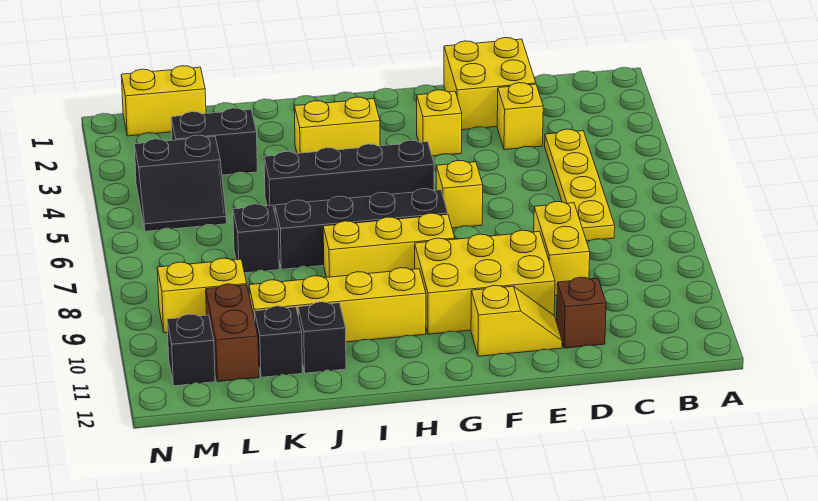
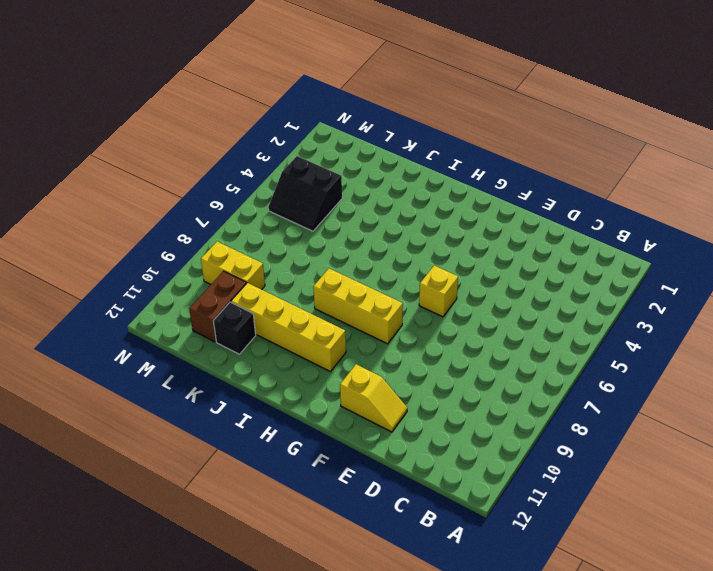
none -> yellow 1x4 plate [545,129,615,241]
none -> yellow 2x2 brick [444,38,536,130]
none -> yellow 1x1 brick [497,83,543,150]

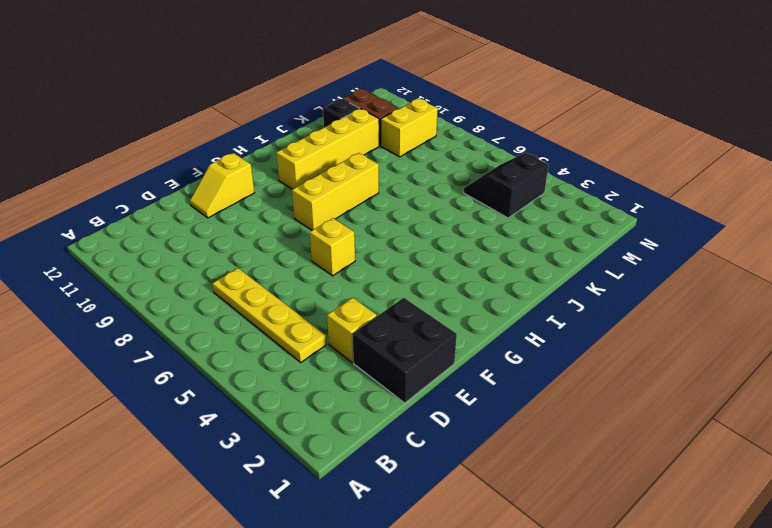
black 2x2 brick [352,298,457,403] -> yellow 2x2 brick [444,38,536,130]
none -> yellow 1x2 brick [534,202,590,296]
none -> brown 1x1 brick [557,277,606,348]
none -> yellow 2x3 brick [415,230,555,334]

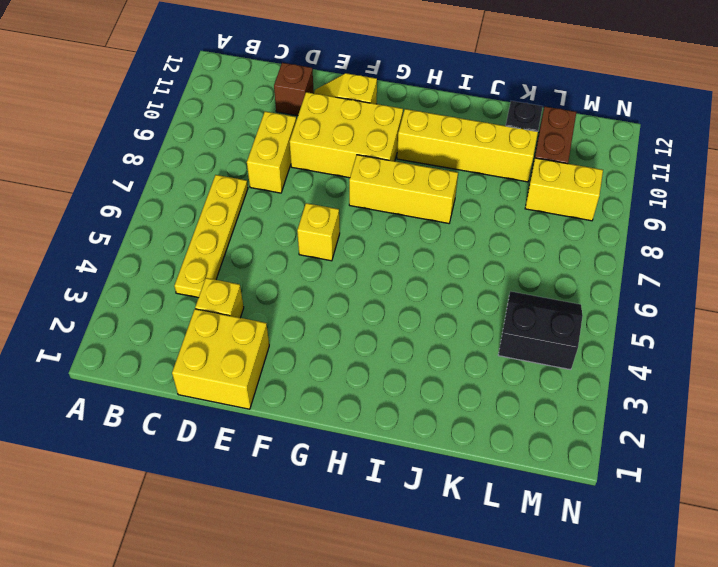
none -> yellow 1x1 brick [417,90,462,156]
none -> black 1x4 brick [264,140,434,211]
none -> black 1x4 brick [275,189,448,269]

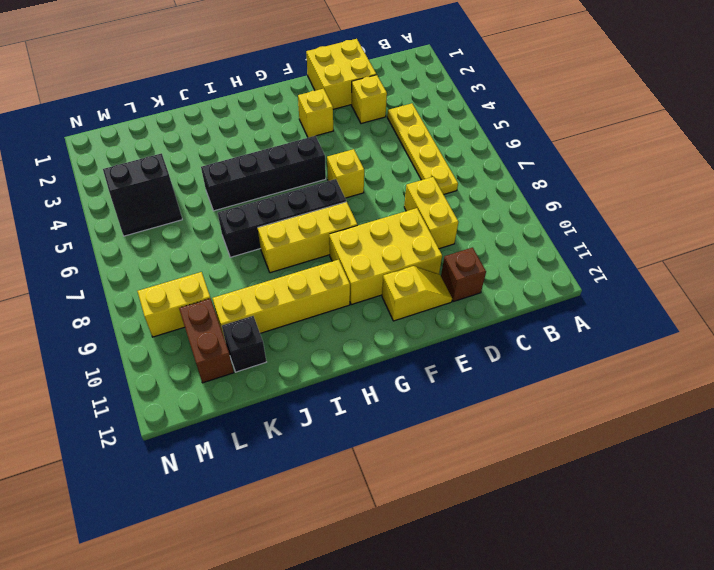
none -> yellow 1x2 brick [294,97,380,153]
none -> black 1x1 brick [298,302,346,373]
none -> black 1x2 brick [171,108,257,175]

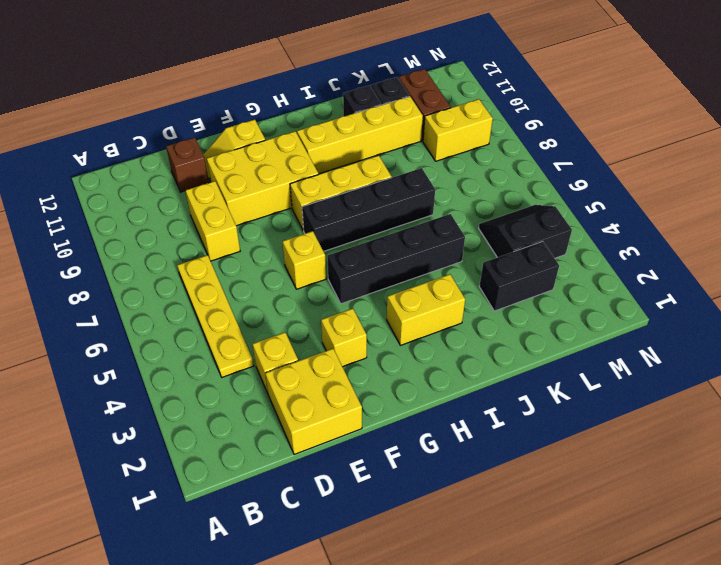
none -> black 1x1 brick [233,204,279,273]
none -> yellow 1x2 brick [121,66,206,136]
none -> black 1x1 brick [167,314,215,386]

